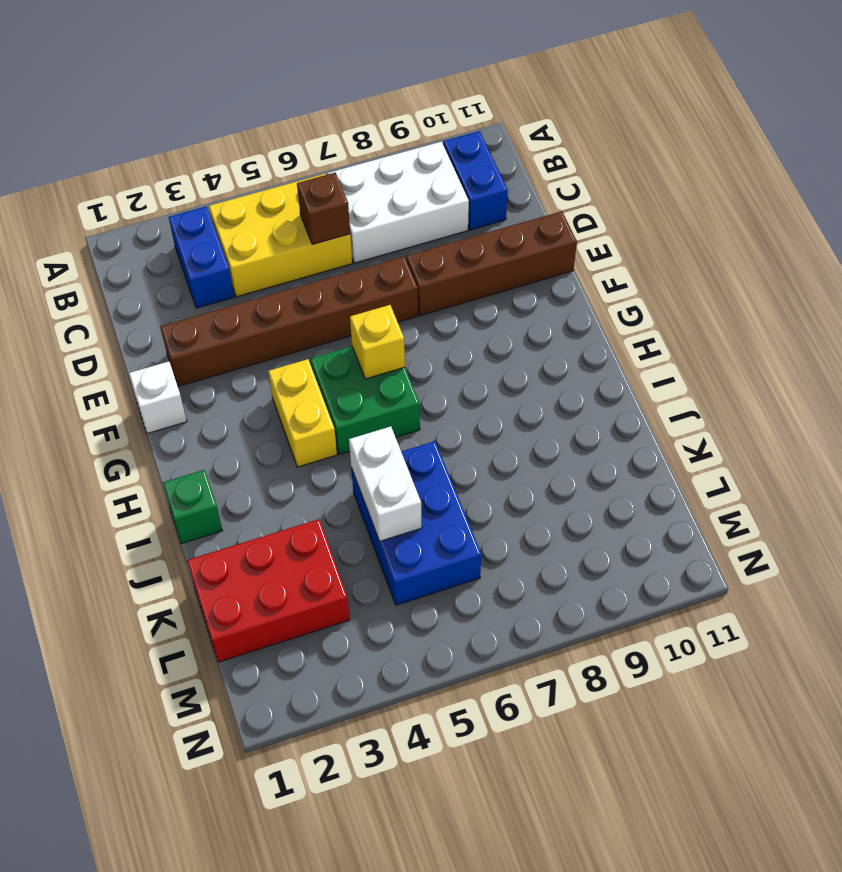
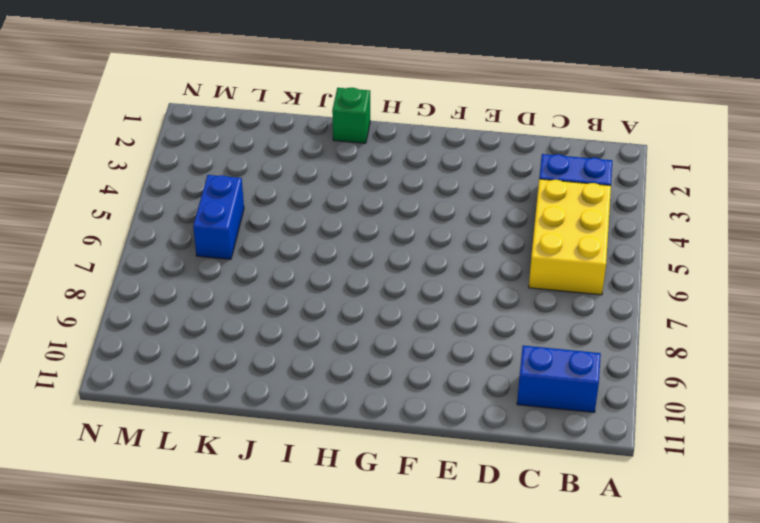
blue 1x2 brick [193,175,244,259] -> blue 2x3 brick [351,441,481,605]
none -> white 2x3 brick [327,142,469,263]
none -> brown 1x6 brick [160,257,418,386]
none -> brown 1x4 brick [406,211,577,316]

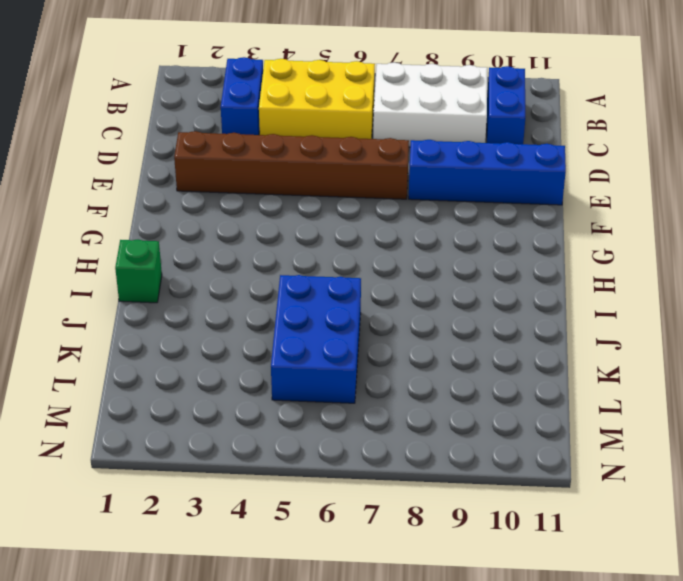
blue 1x4 brick [409,140,566,205] -> brown 1x4 brick [406,211,577,316]
none -> white 1x1 brick [129,361,187,434]
none -> yellow 1x2 brick [268,359,337,467]
none -> green 2x2 brick [310,346,420,454]

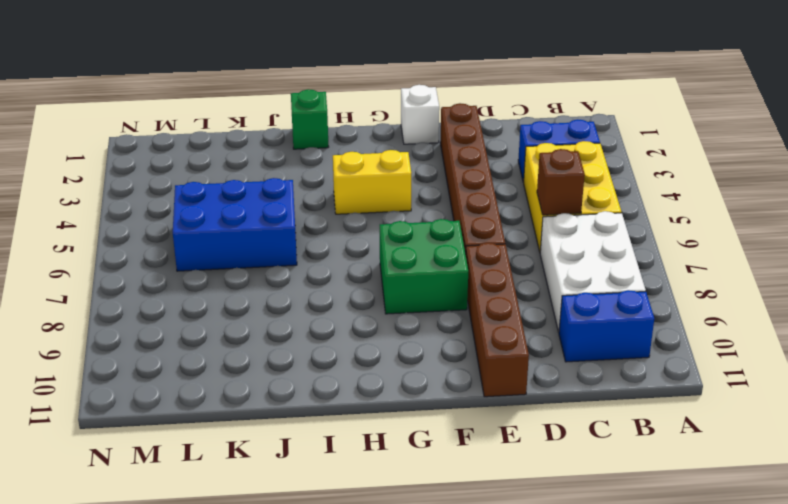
green 2x2 brick [380,219,468,314] -> green 2x2 brick moved to [310,346,420,454]
none -> red 2x3 brick [187,519,350,662]
none -> yellow 1x1 brick [350,305,405,379]
none -> white 1x2 brick [349,426,422,541]

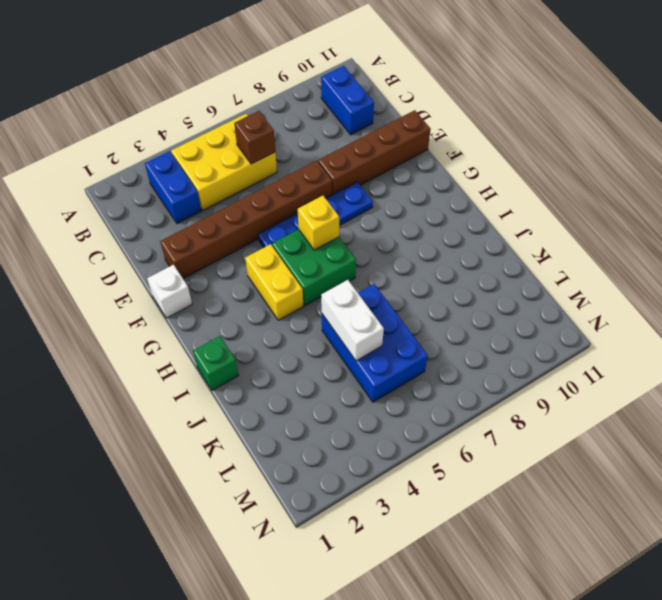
blue 1x4 plate [258,182,373,247] -> none
none -> white 2x3 brick [327,142,469,263]
none -> red 2x3 brick [187,519,350,662]

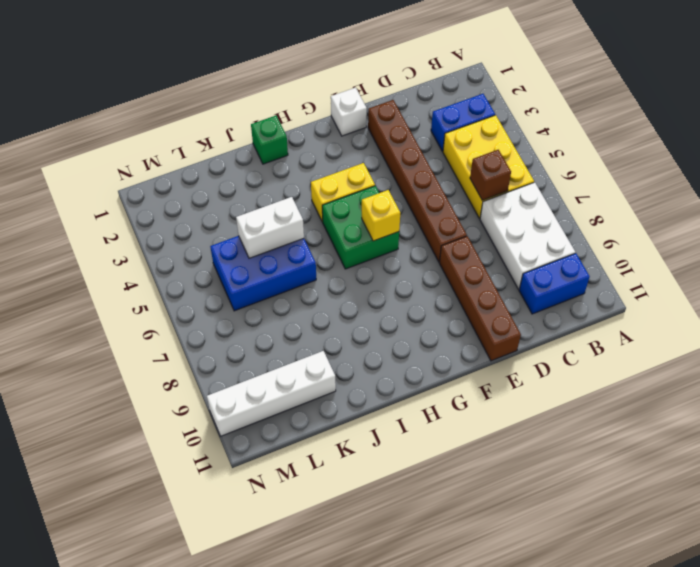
white 1x4 brick [207,351,336,436] -> none
none -> red 2x3 brick [187,519,350,662]

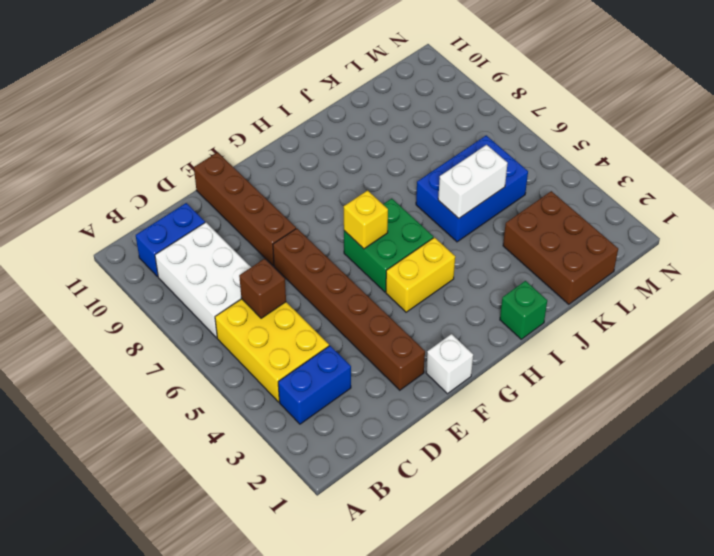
brown 2x3 brick [503,191,618,304] -> red 2x3 brick [187,519,350,662]

